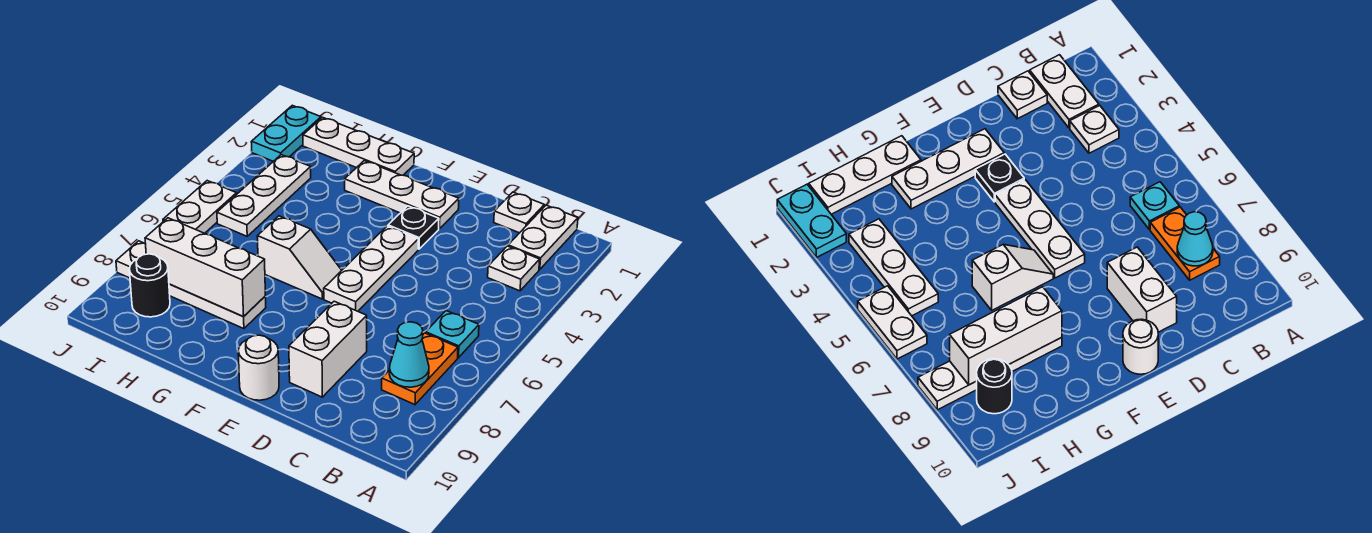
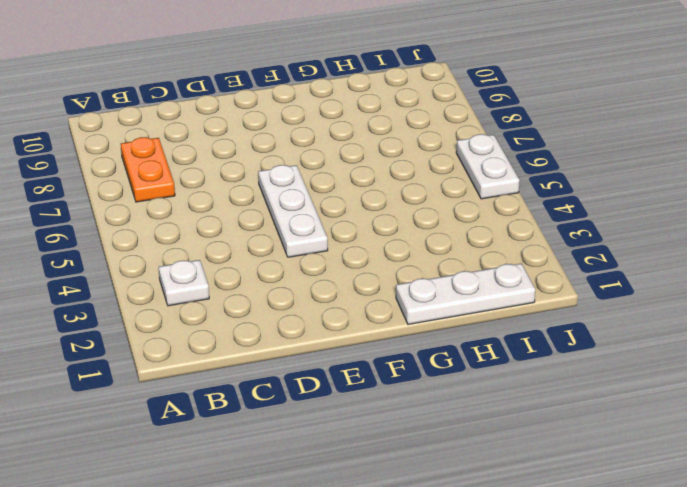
none -> white 1x2 plate [508,205,578,270]
none -> cyan 1x1 plate [426,311,479,358]
none -> white 1x1 plate [494,192,544,233]

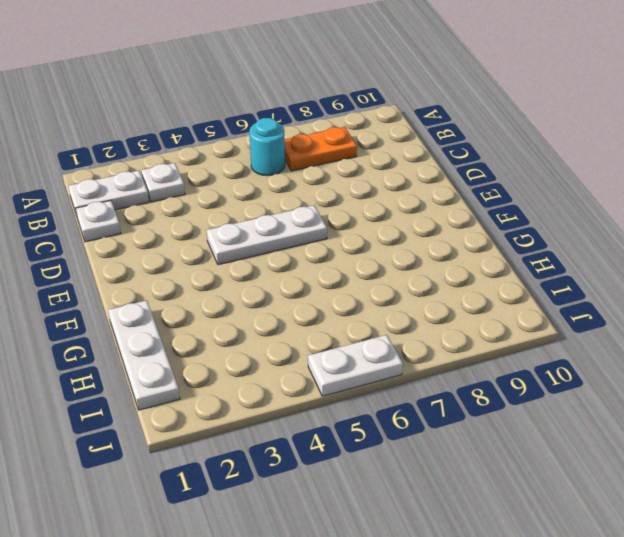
cyan 1x1 round brick [249,118,285,176] -> cyan 1x1 plate [426,311,479,358]
none -> white 1x2 brick [289,301,367,397]
none -> white 1x3 plate [345,161,459,229]
none -> black 1x1 plate [388,206,439,249]

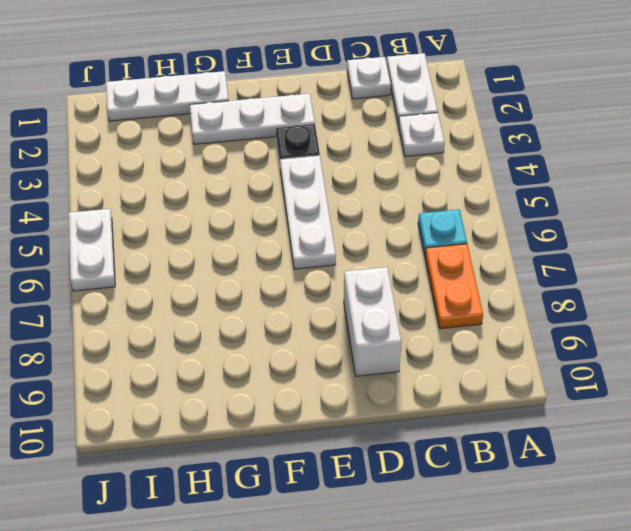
none -> white 1x1 round brick [238,335,279,400]
none -> white 1x2 slope [257,216,342,299]
none -> white 1x4 plate [116,241,266,329]

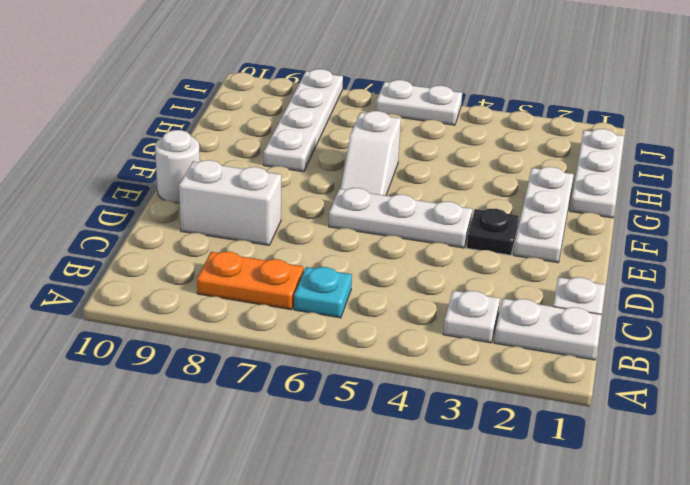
none -> white 1x3 plate [217,155,311,236]
none -> black 1x1 round brick [129,254,170,317]
none -> cyan 1x2 plate [251,105,321,161]

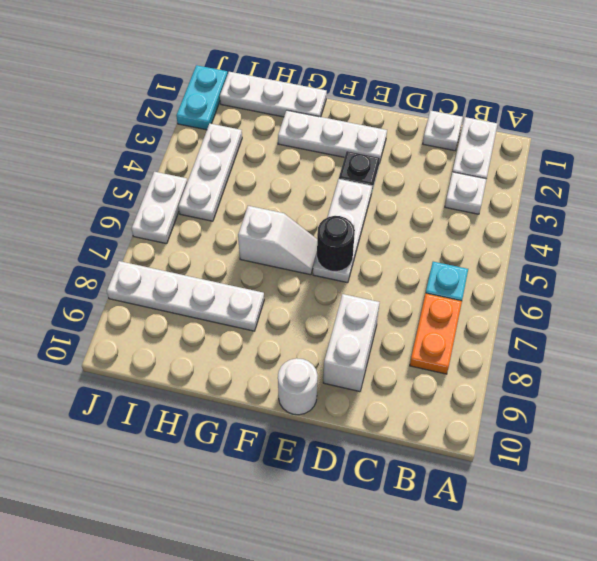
black 1x1 round brick [317,216,355,272] -> black 1x1 round brick moved to [129,254,170,317]
none -> cyan 1x1 cone [389,322,429,387]
none -> white 1x3 brick [145,218,266,317]

